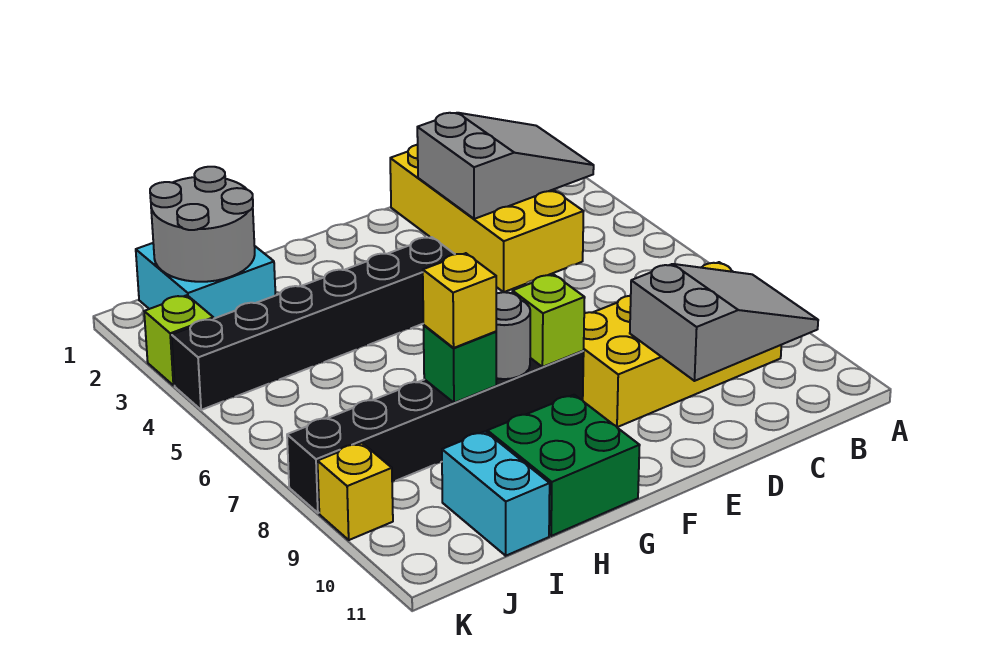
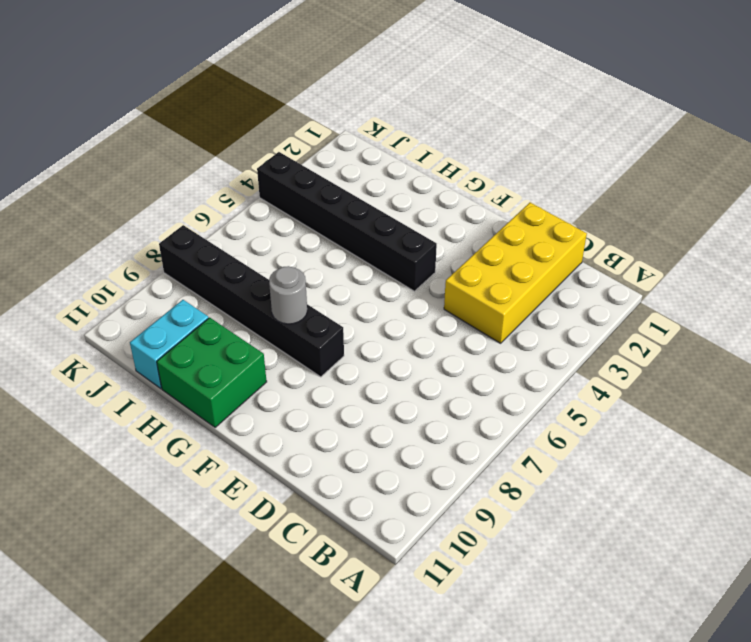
none -> yellow 2x4 brick [583,262,781,427]
none -> cyan 2x2 brick [136,243,276,319]
none -> lime 1x1 brick [144,295,213,386]

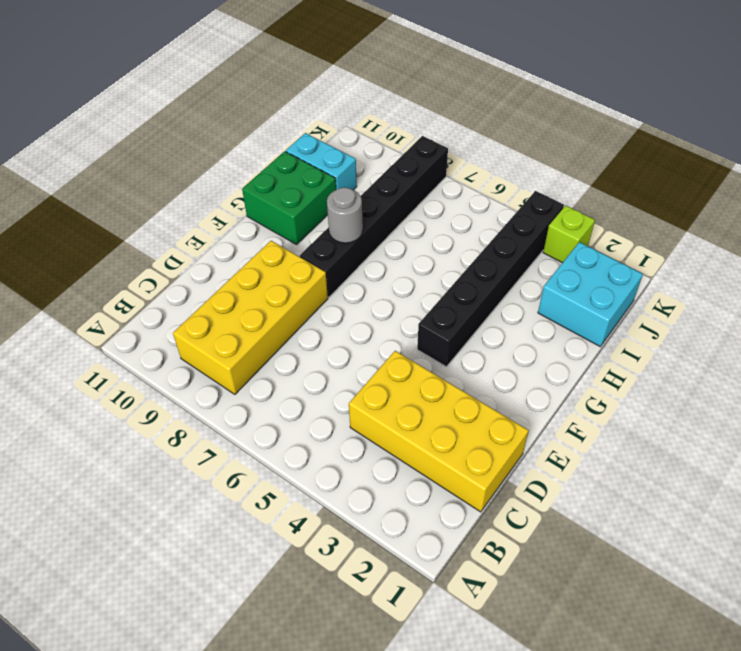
none -> yellow 1x1 brick [318,443,393,540]
none -> grey 2x3 slope [417,113,594,219]
none -> grey 2x3 slope [630,264,818,381]

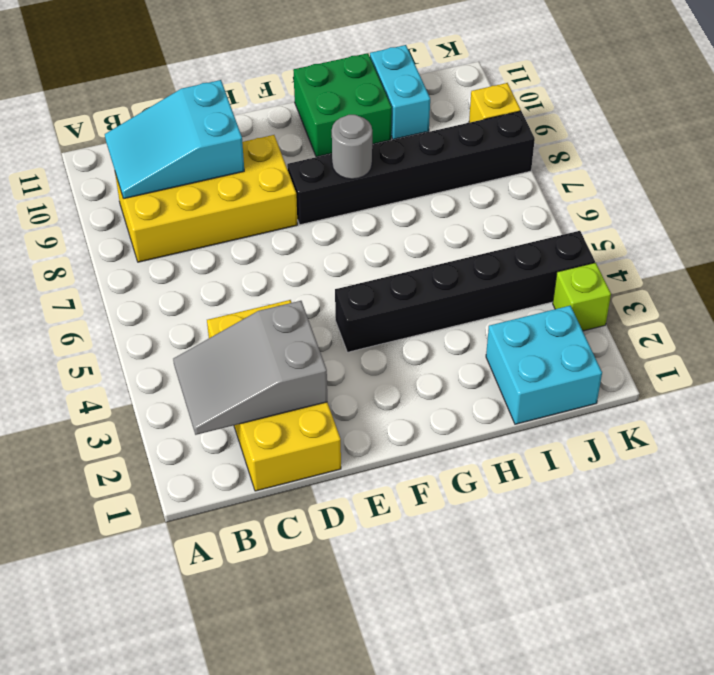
cyan 2x3 slope [105,80,244,199] -> grey 2x3 slope [630,264,818,381]
none -> lime 1x1 brick [512,275,585,367]
none -> green 1x1 brick [424,325,496,403]
none -> grey 2x2 round brick [150,167,255,282]

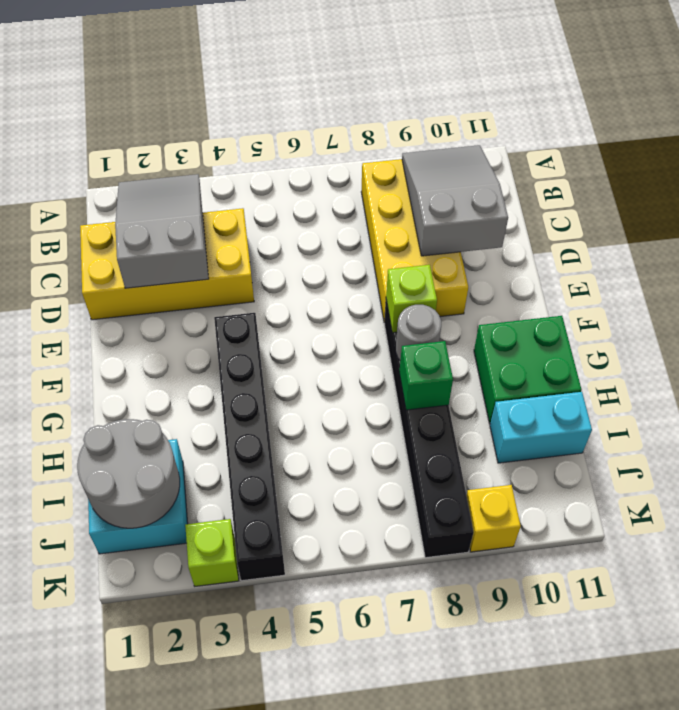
none -> yellow 1x1 brick [423,253,496,348]

